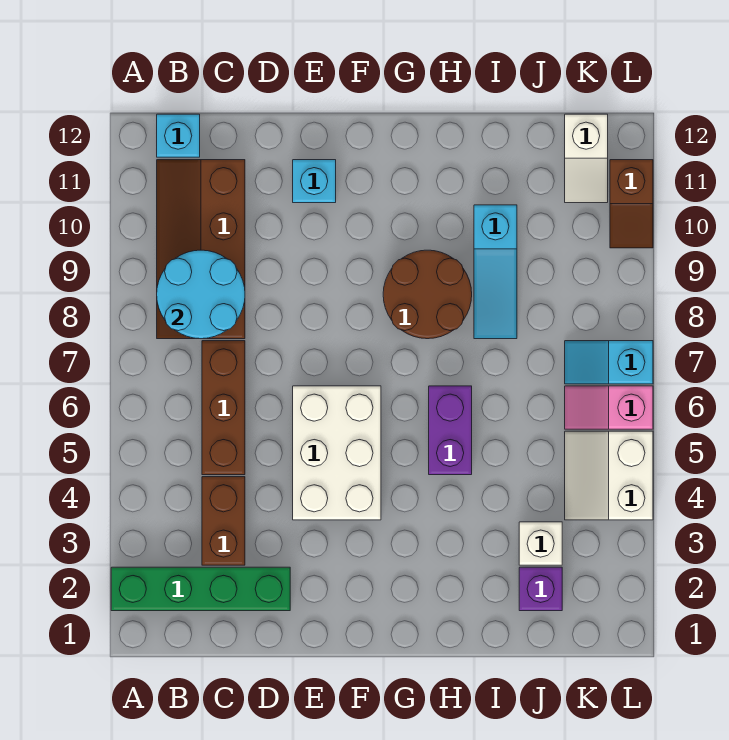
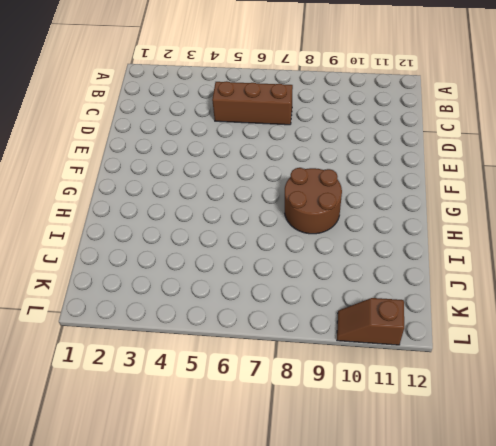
none -> green 1x4 brick [111,567,290,611]
none -> brown 2x4 slope [157,160,245,339]
none -> cyan 1x1 brick [157,114,200,157]

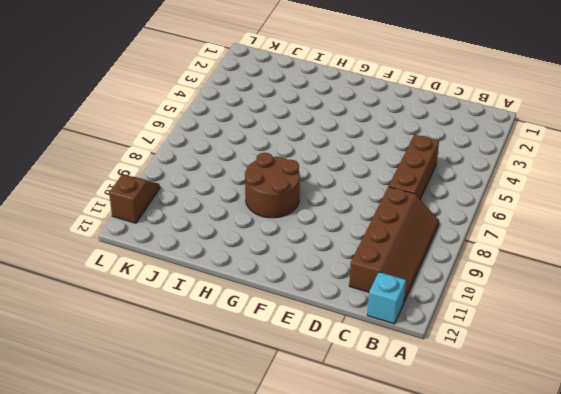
none -> green 1x4 brick [111,567,290,611]
none -> brown 1x2 brick [202,477,245,565]
none -> white 2x3 brick [293,386,381,520]

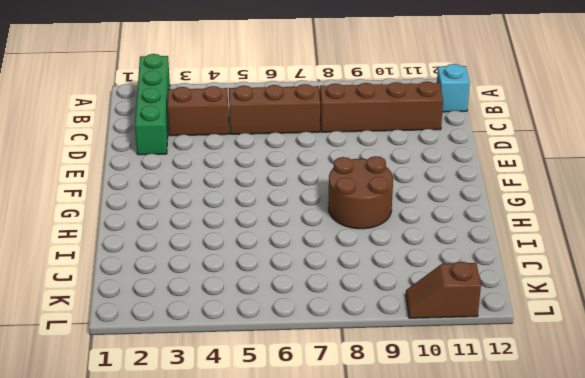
none -> white 2x3 brick [293,386,381,520]
none -> cyan 1x1 brick [293,160,336,203]
none -> purple 1x2 brick [429,386,472,475]

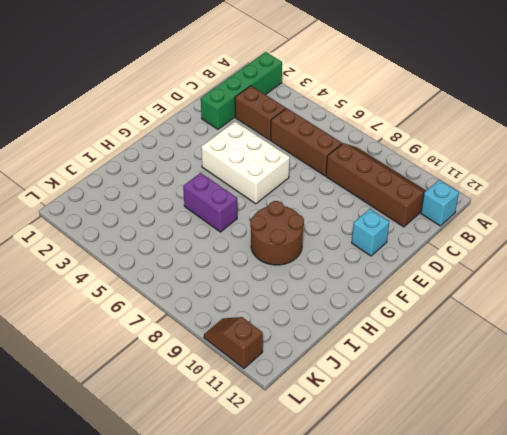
none -> cyan 1x3 slope [474,205,517,339]
none -> purple 1x1 brick [519,567,562,611]
none -> white 1x1 brick [519,522,562,565]

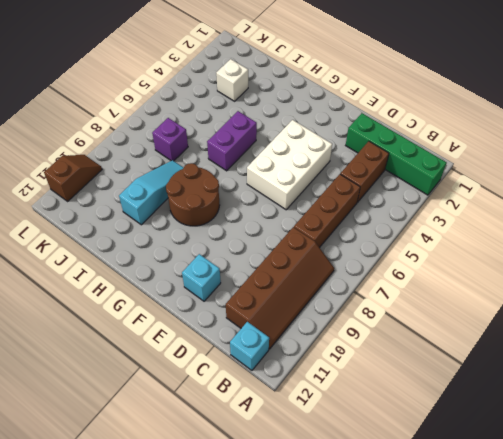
purple 1x1 brick [152,118,188,161] -> purple 1x1 brick moved to [519,567,562,611]
none -> white 2x2 slope [565,431,653,520]
none -> pink 1x2 slope [565,386,653,429]
none -> cyan 1x2 slope [565,341,653,384]

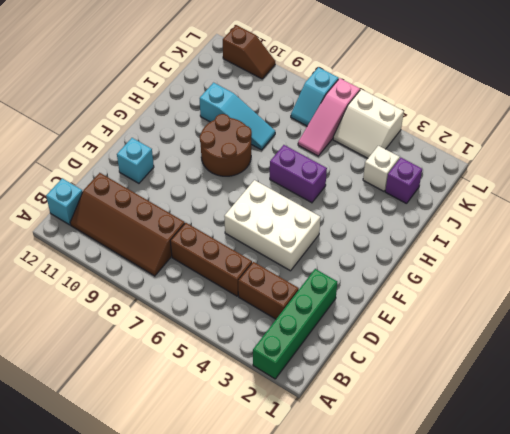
pink 1x3 slope [298,78,360,156] -> pink 1x2 slope [565,386,653,429]
none -> white 1x2 slope [565,114,608,203]
none -> cyan 2x2 round brick [157,250,245,339]

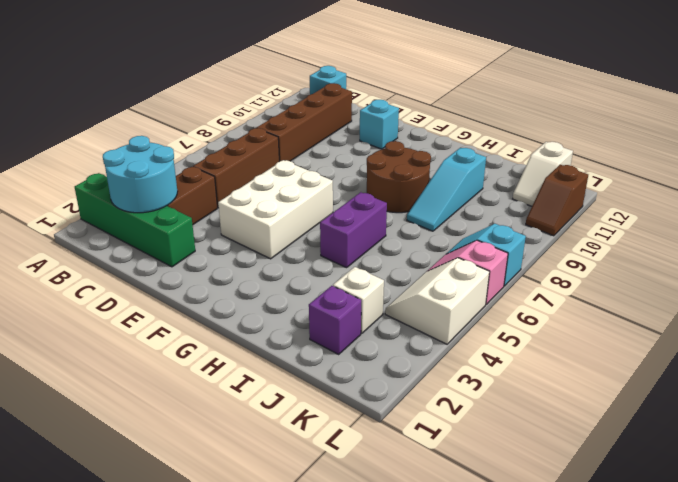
cyan 2x2 round brick [103,136,177,213] -> cyan 2x2 round brick moved to [157,250,245,339]

